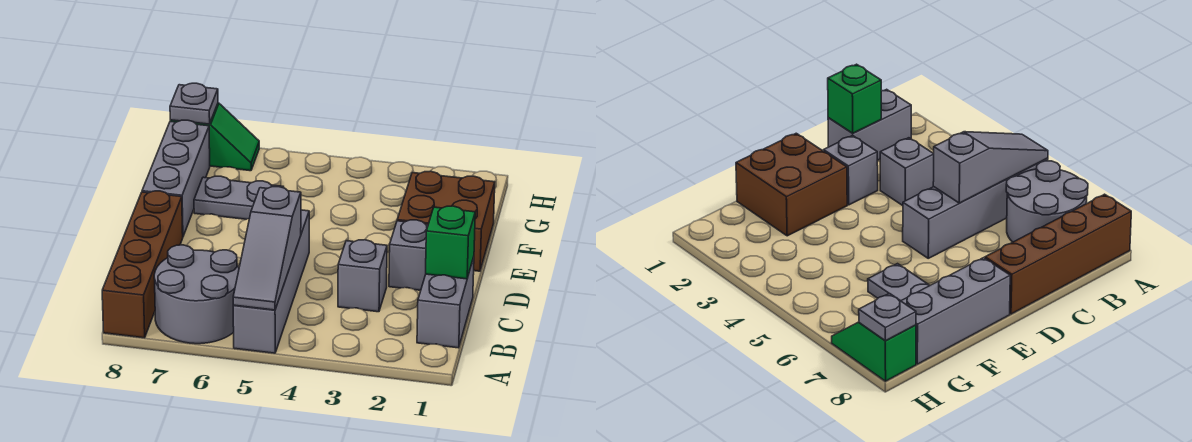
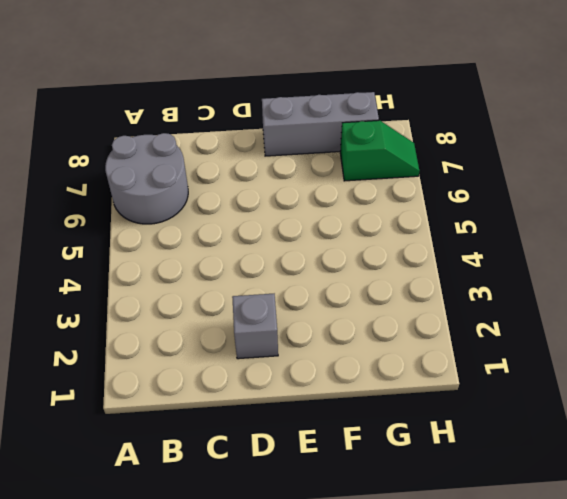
green 1x2 slope [340,120,419,181] -> green 1x2 slope turned to [170,103,259,171]
none -> grey 1x4 brick [233,210,309,353]
none -> brown 1x4 brick [102,191,183,338]
none -> grey 1x2 brick [417,257,474,348]

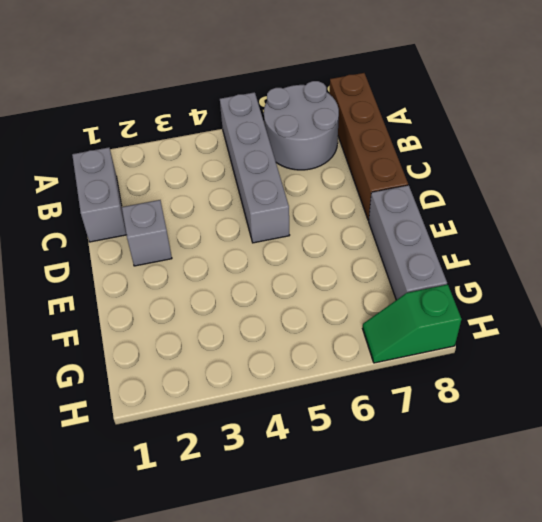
none -> grey 1x1 brick [338,240,387,312]
none -> brown 2x2 brick [397,171,495,271]
none -> grey 1x2 plate [194,176,283,219]

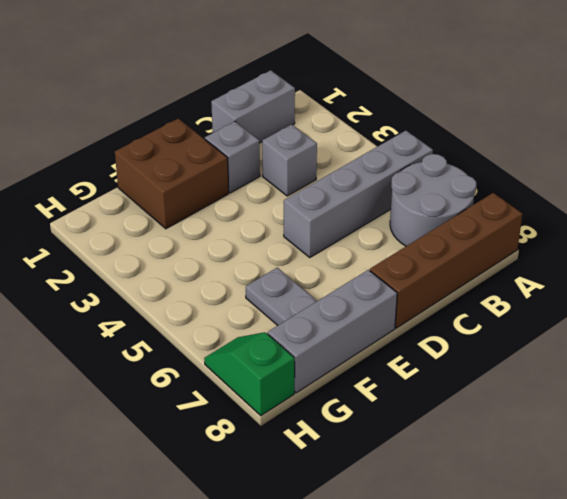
none -> grey 1x3 slope [233,187,301,310]
none -> green 1x1 brick [426,206,475,279]
none -> grey 1x1 plate [170,83,218,124]

